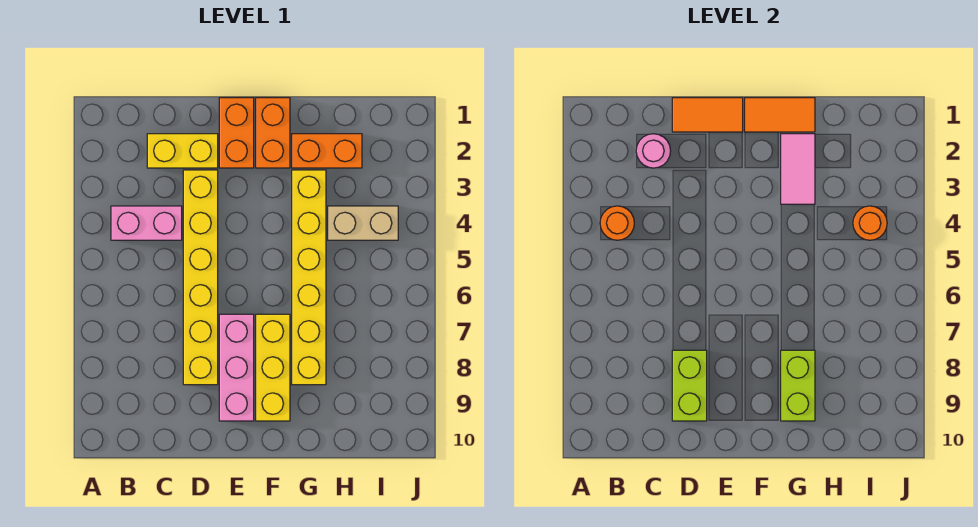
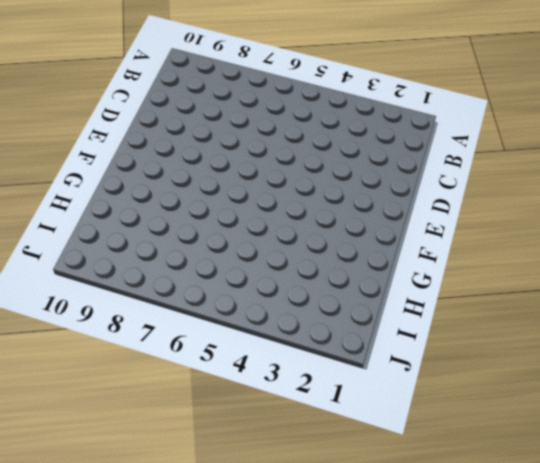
none -> pink 1x2 brick [111,206,182,240]
none -> yellow 1x2 brick [147,134,218,168]
none -> yellow 1x6 brick [183,170,218,385]

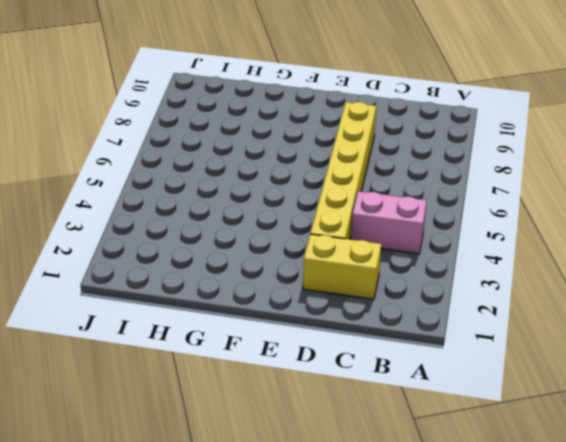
none -> orange 1x2 brick [219,98,254,168]
none -> pink 1x3 brick [219,314,254,421]
none -> orange 1x2 brick [256,98,290,168]

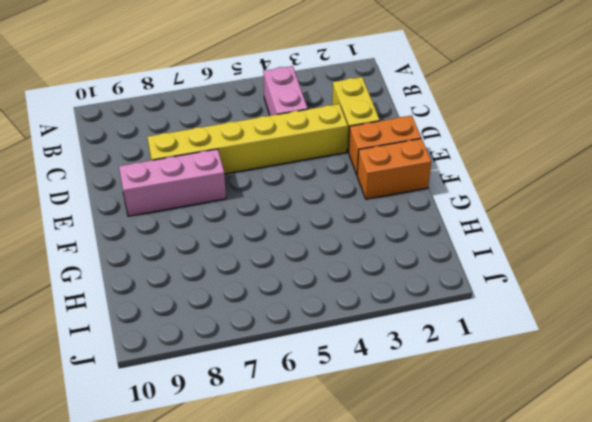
none -> yellow 1x3 brick [256,314,290,421]
none -> orange 1x2 brick [292,134,362,168]
none -> yellow 1x6 brick [292,170,326,385]

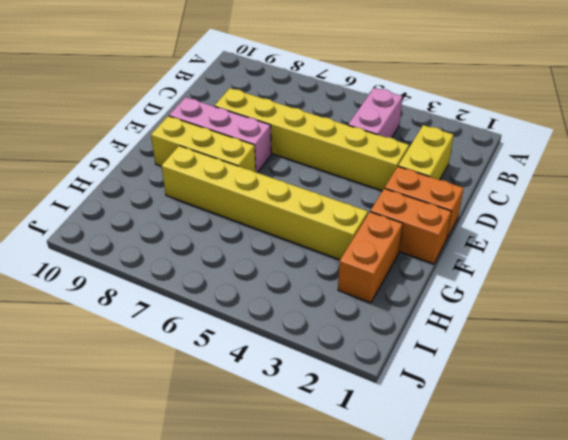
none -> tan 1x2 brick [328,206,398,240]
none -> orange 1x1 round brick [600,206,634,240]
none -> pink 1x1 round brick [636,134,671,168]

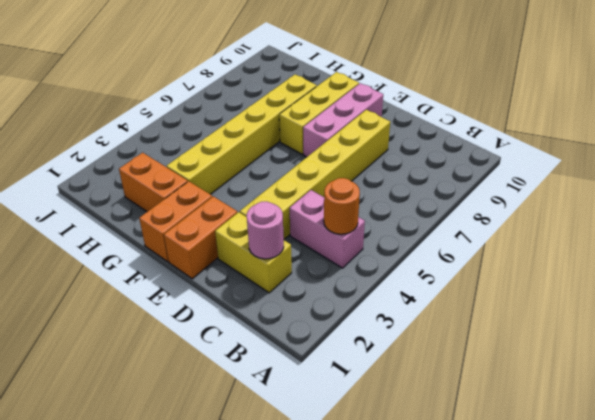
none -> tan 1x2 brick [328,206,398,240]
none -> orange 1x2 tile [672,98,743,132]
none -> lime 1x2 brick [672,350,707,421]

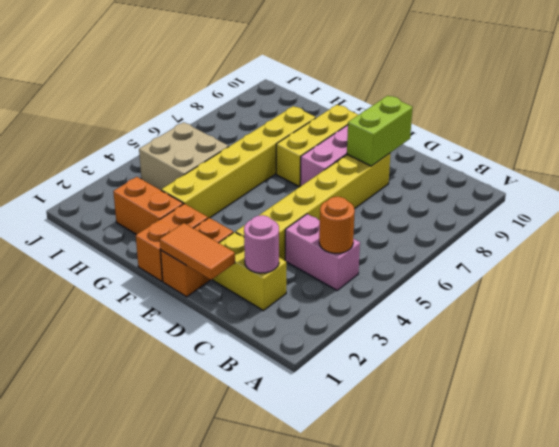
tan 2x2 brick [139,122,229,190] -> tan 1x2 brick [328,206,398,240]
none -> orange 1x2 tile [745,98,815,132]
none -> pink 1x2 tile [781,134,815,204]
none -> lime 1x2 brick [781,350,815,421]

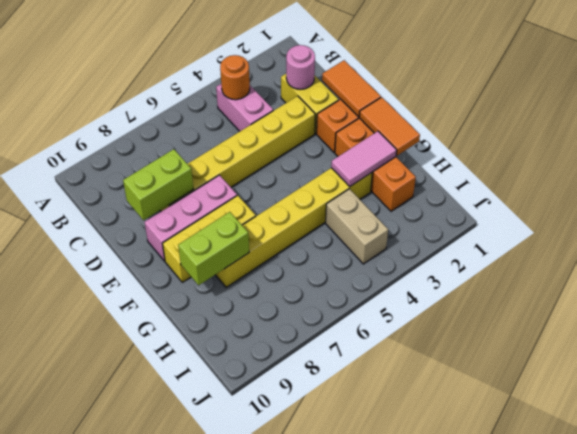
none -> orange 1x1 round brick [853,206,887,240]

